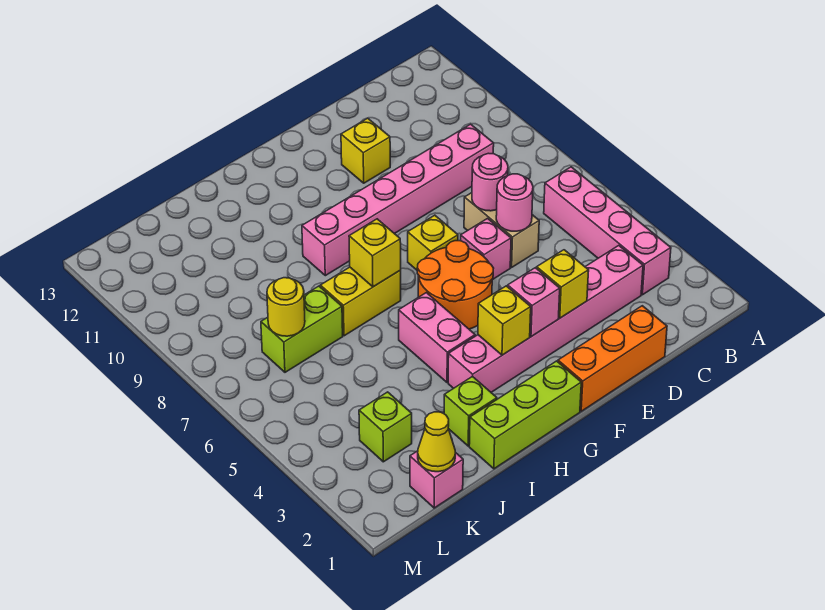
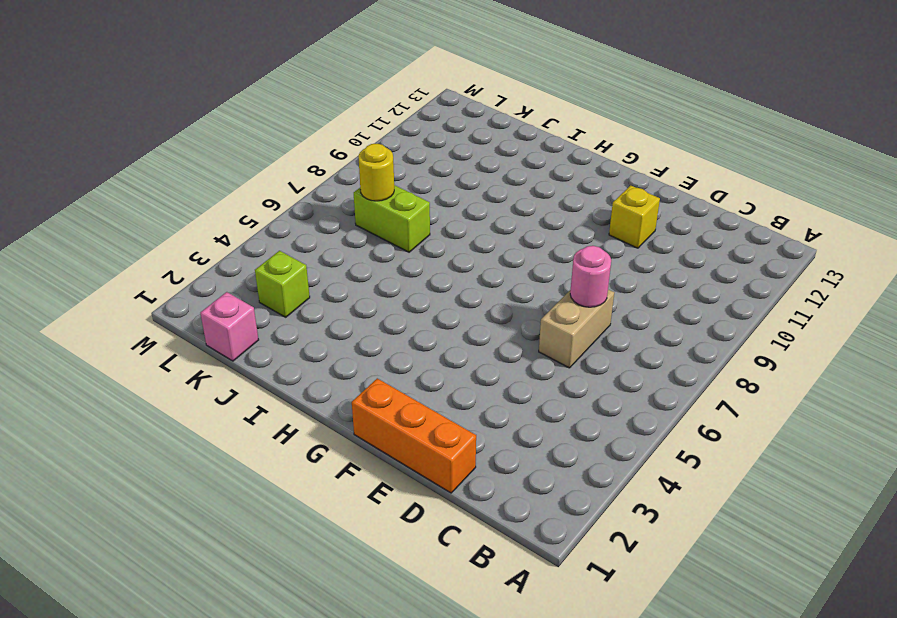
none -> pink 1x4 brick [544,167,671,295]
none -> pink 1x6 brick [448,246,643,392]
none -> pink 1x6 brick [302,124,494,276]

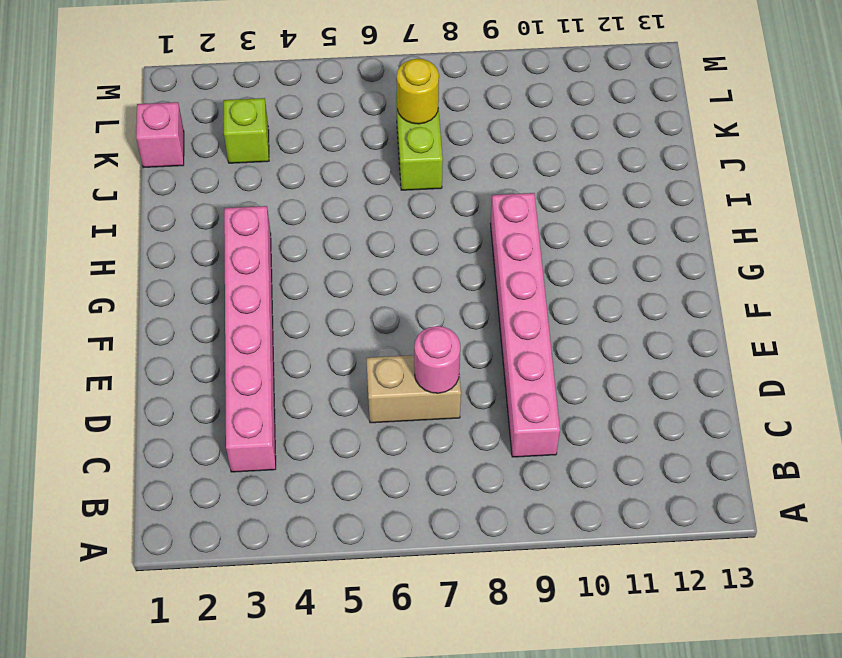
none -> pink 1x4 brick [544,167,671,295]
none -> orange 1x3 brick [558,306,667,411]
none -> pink 1x1 brick [461,218,511,280]

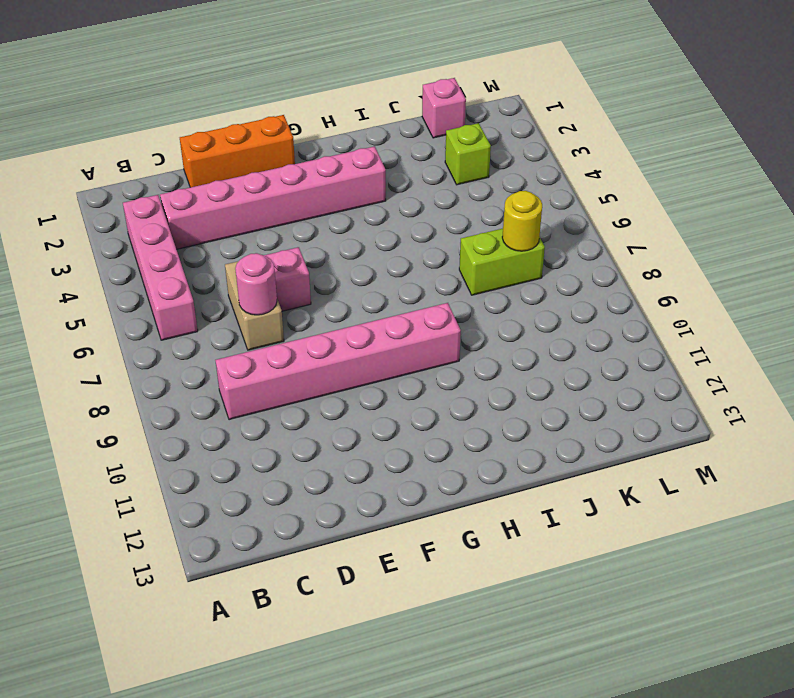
none -> yellow 1x1 brick [341,118,390,183]
none -> orange 2x2 round brick [417,241,493,329]
none -> yellow 1x1 brick [408,215,458,270]

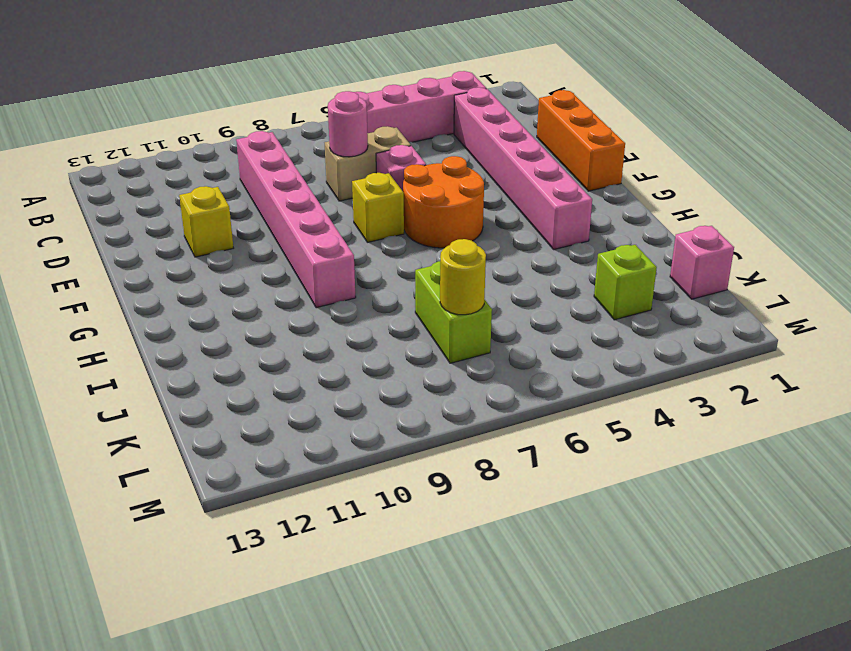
none -> lime 1x3 brick [469,361,581,469]
none -> pink 1x2 brick [399,293,475,382]
none -> yellow 1x2 brick [320,267,401,336]

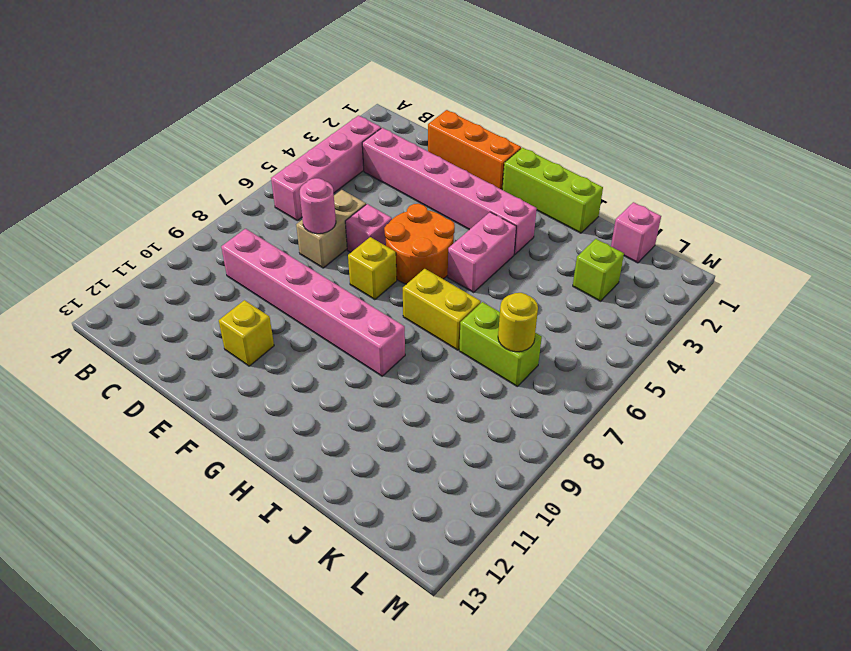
none -> lime 1x1 brick [444,376,497,446]
none -> pink 1x1 round brick [496,174,533,231]
none -> yellow 1x1 brick [537,250,589,318]

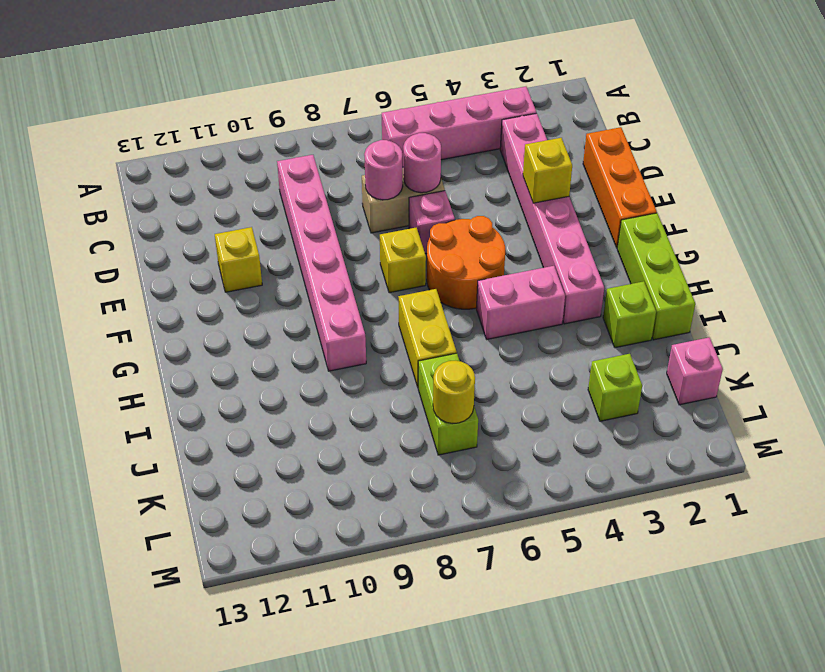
none -> pink 1x1 brick [508,268,560,337]
none -> yellow 1x1 brick [478,286,531,355]
none -> yellow 1x1 brick [349,219,401,287]

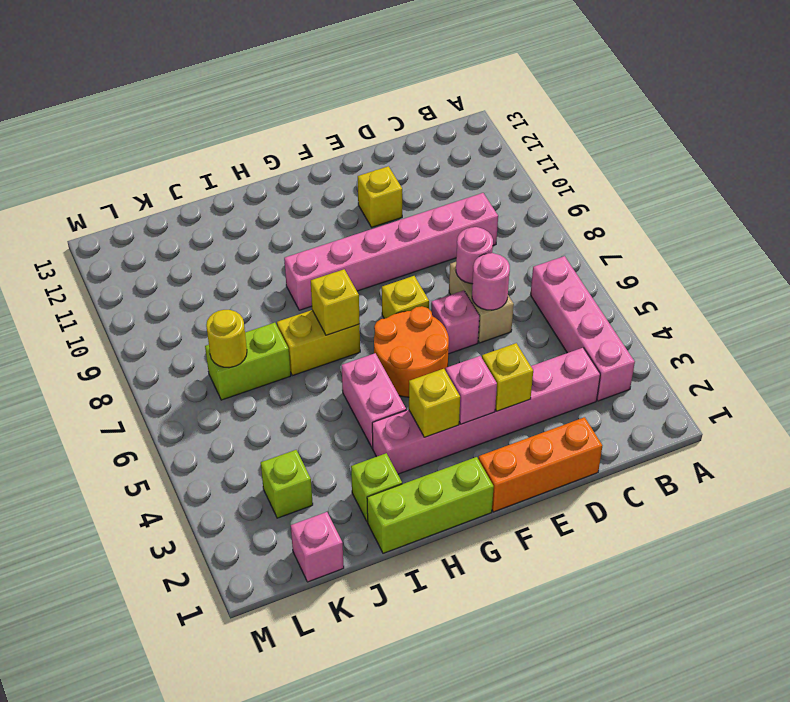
none -> yellow 1x1 cone [418,412,455,472]

